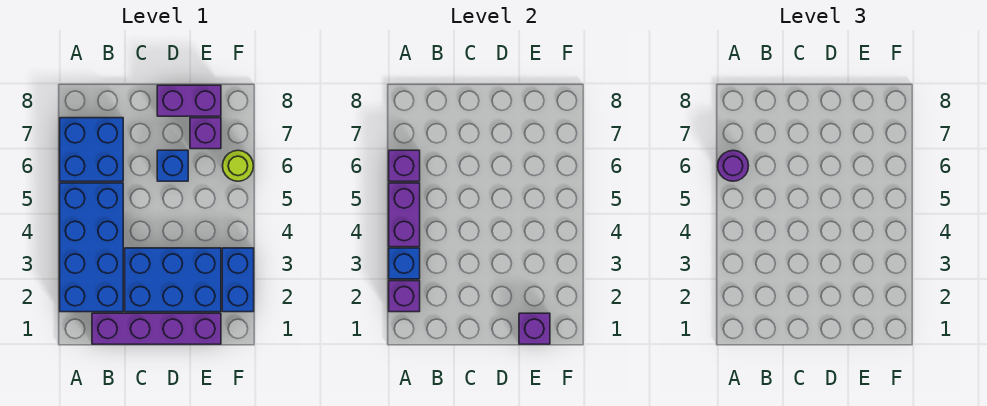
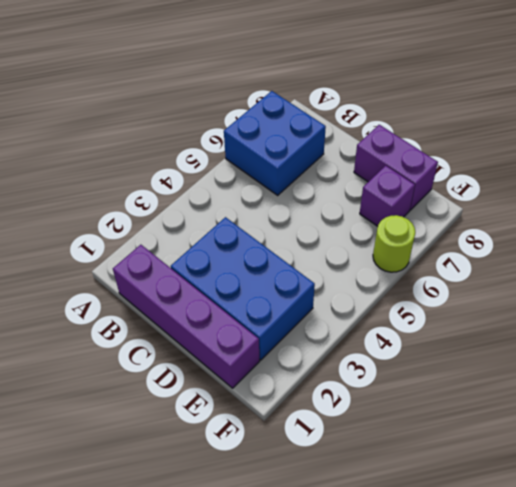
none -> blue 2x4 brick [60,183,123,312]
none -> blue 1x1 brick [157,150,188,181]
none -> blue 1x2 brick [222,248,254,312]

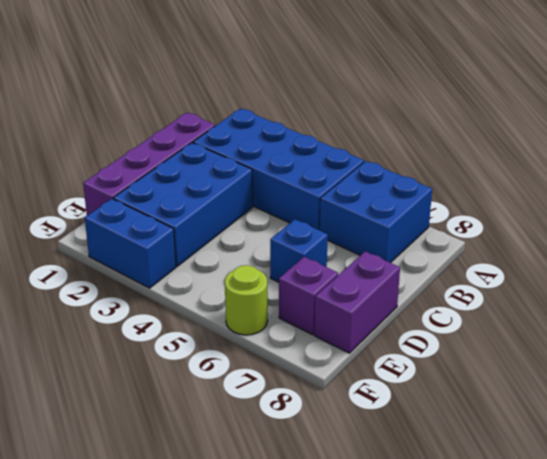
none -> purple 1x1 brick [389,281,420,312]
none -> blue 1x1 brick [389,248,420,279]
none -> purple 1x2 brick [389,183,420,247]

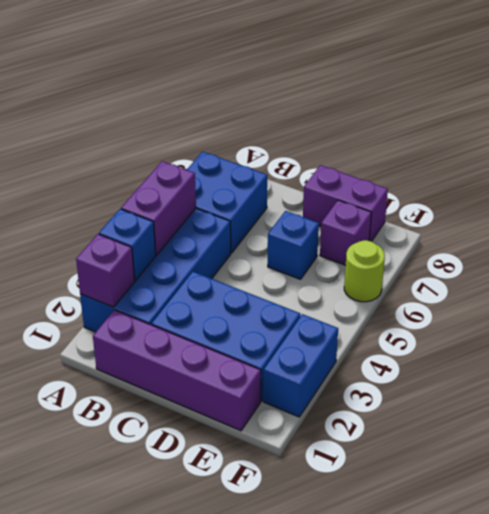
none -> purple 1x1 brick [389,150,420,181]
none -> purple 1x1 brick [519,313,550,344]
none -> purple 1x1 round brick [718,150,749,181]

